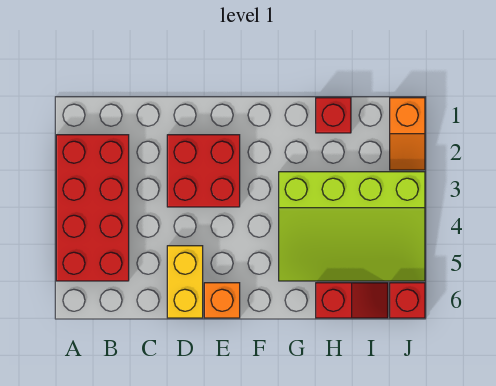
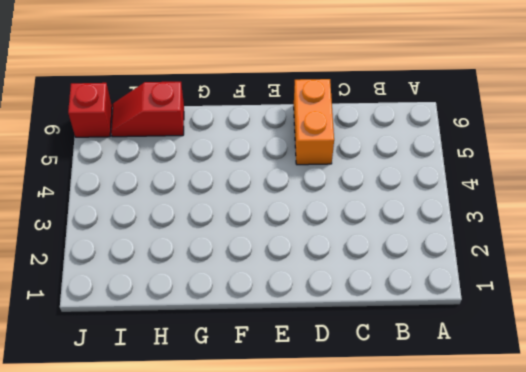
orange 1x2 brick [294,79,334,165] -> yellow 1x2 brick [167,246,203,318]
none -> red 2x4 brick [56,135,129,281]
none -> red 2x2 brick [167,135,240,207]

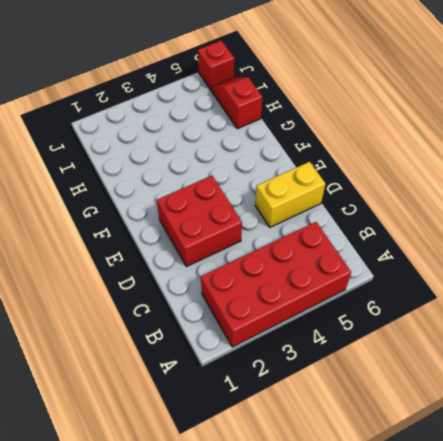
none -> orange 1x1 brick [204,283,240,318]
none -> lime 3x4 slope [279,172,425,281]

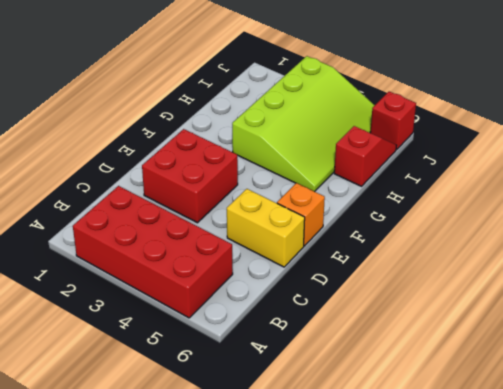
none -> red 1x1 brick [316,98,351,133]
none -> orange 1x2 slope [390,98,425,170]

